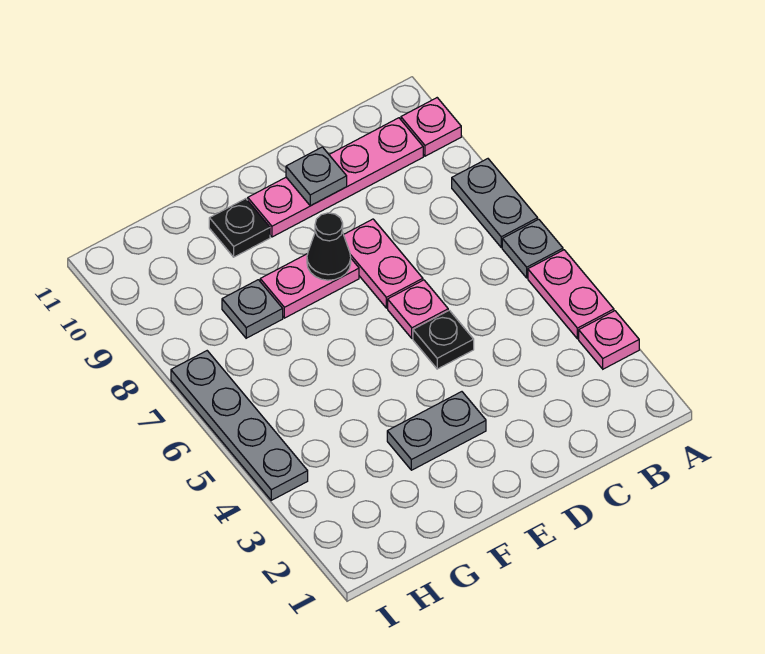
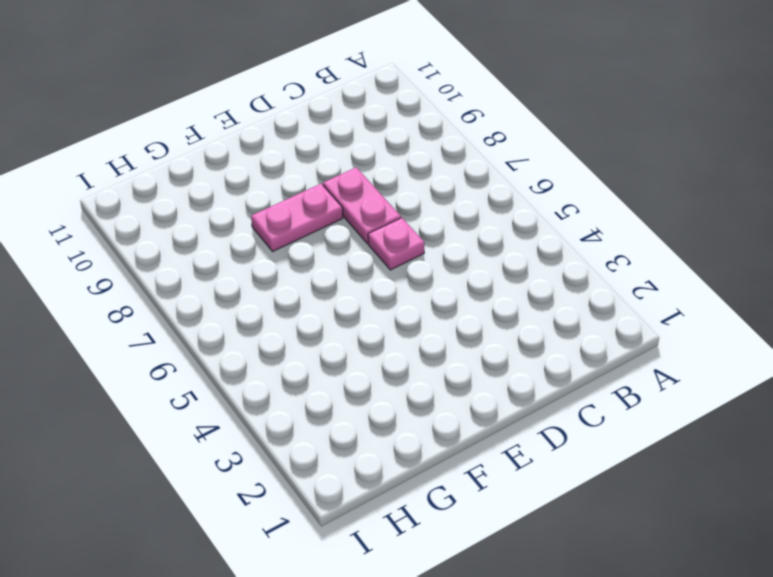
none -> pink 1x1 plate [579,311,639,369]
none -> pink 1x2 plate [528,250,614,339]
none -> grey 1x1 plate [502,219,563,278]

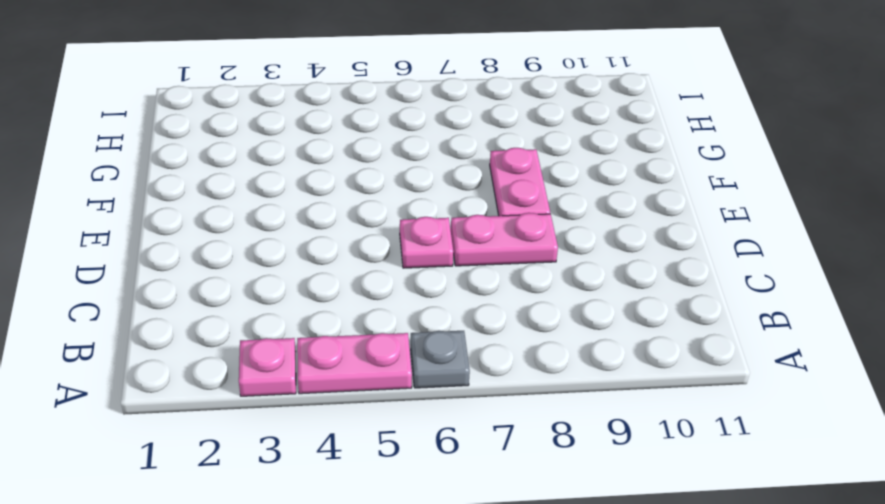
none -> grey 1x2 plate [452,159,538,247]
none -> pink 1x1 plate [401,98,461,156]
none -> pink 1x4 plate [248,118,423,237]

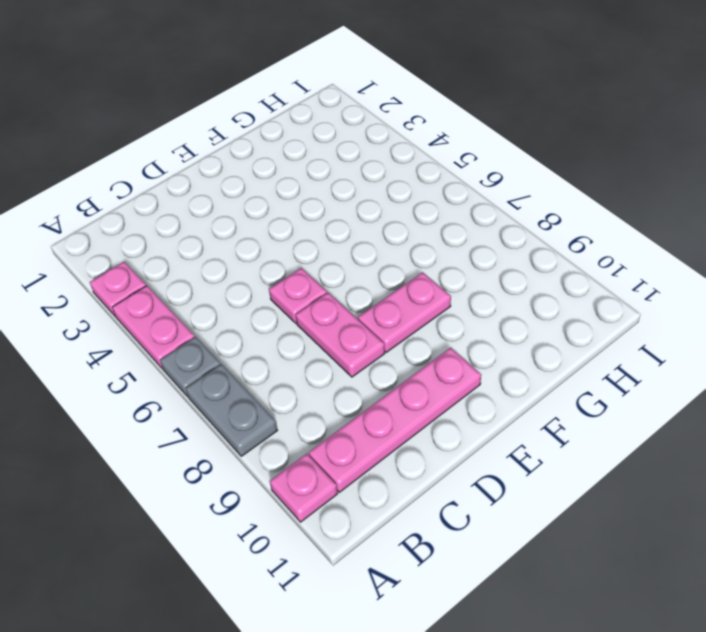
none -> black 1x1 plate [413,310,474,369]
none -> grey 1x2 plate [387,392,486,470]
none -> black 1x1 plate [209,199,270,257]

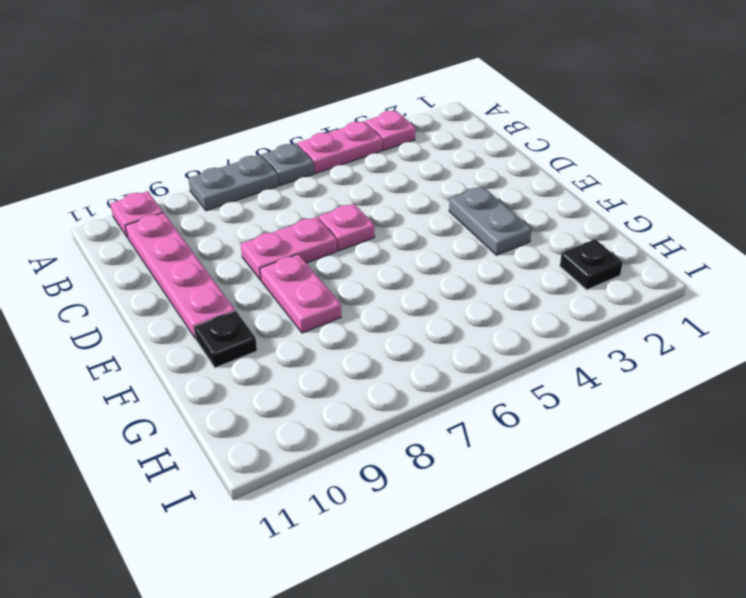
black 1x1 plate [560,239,623,290] -> black 1x1 plate moved to [413,310,474,369]
none -> grey 1x1 plate [222,280,283,338]
none -> grey 1x4 plate [171,351,308,500]
none -> grey 1x1 plate [286,147,347,206]

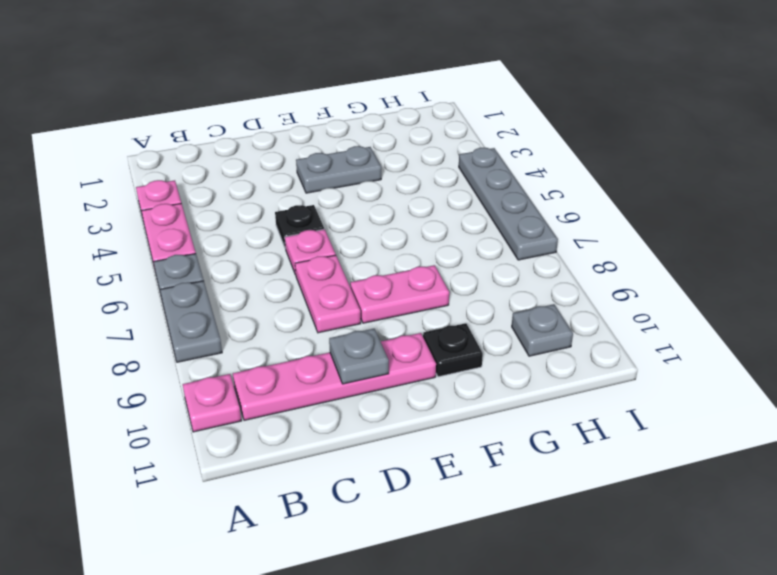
grey 1x1 plate [512,304,573,356] -> grey 1x1 plate moved to [222,280,283,338]
none -> black 1x1 cone [307,213,351,280]

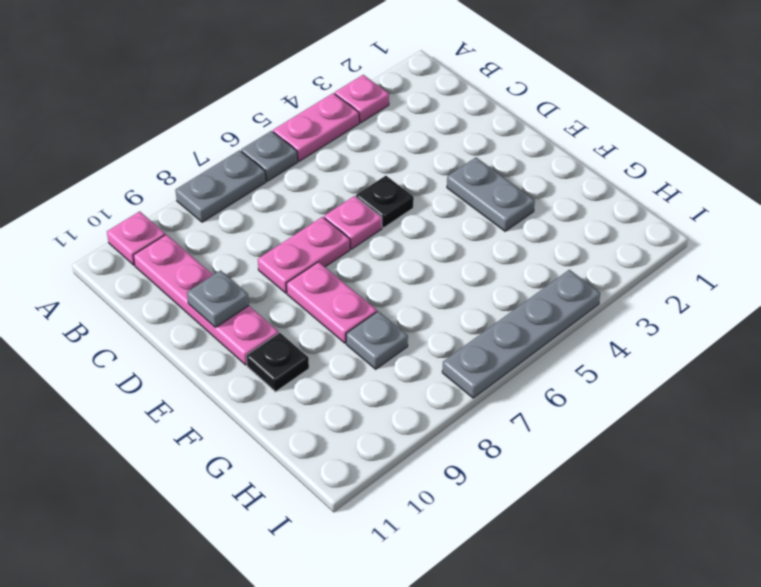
none -> black 1x1 cone [307,213,351,280]

